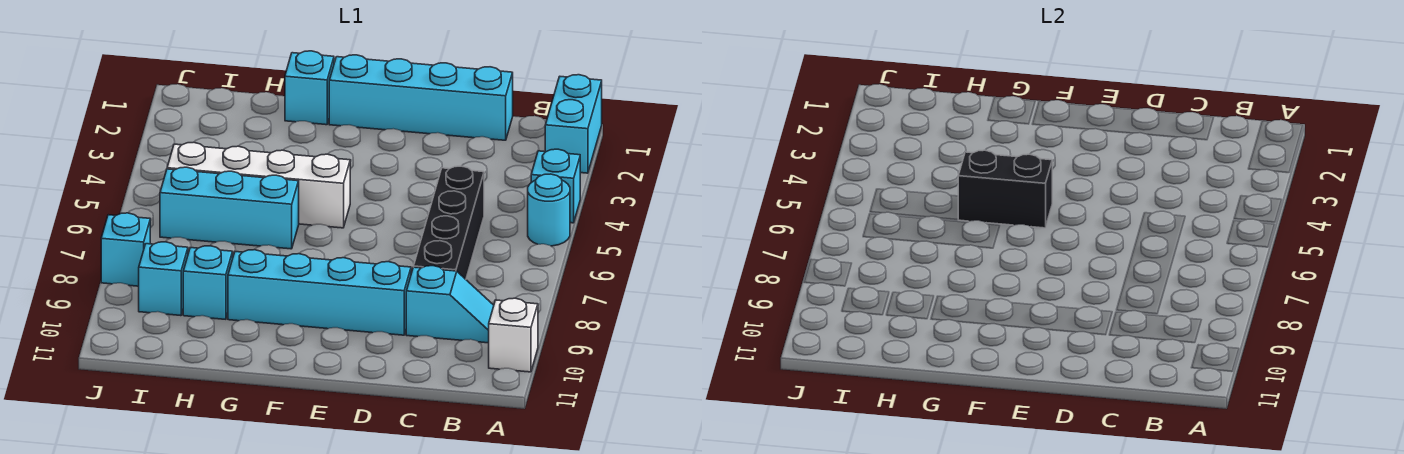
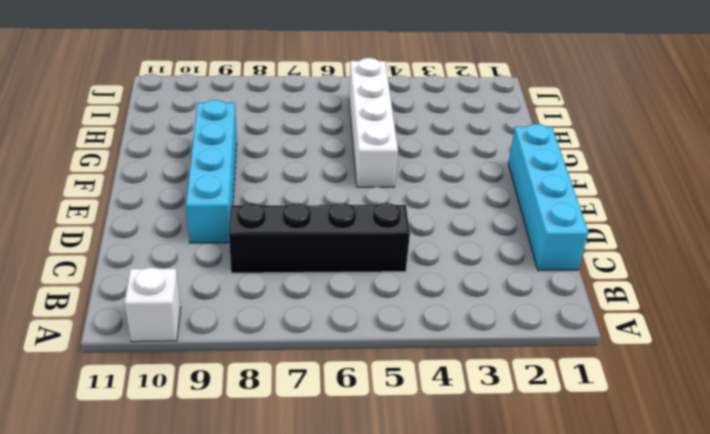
none -> cyan 1x2 brick [545,75,602,173]
none -> cyan 1x1 brick [531,149,580,223]
none -> cyan 1x1 round brick [528,174,570,246]

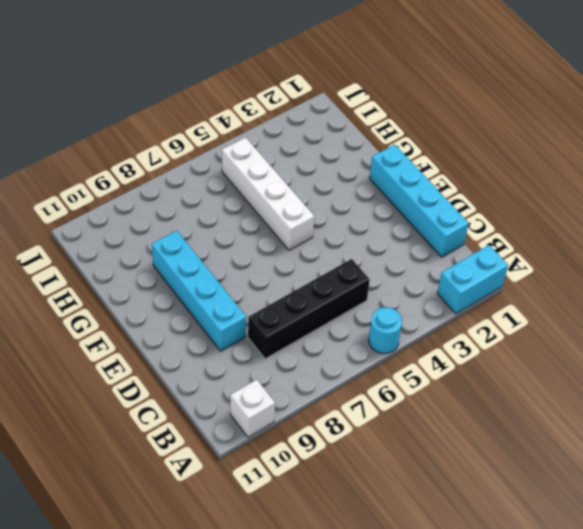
none -> cyan 1x1 brick [531,149,580,223]
none -> cyan 1x2 slope [406,266,494,343]
none -> cyan 1x1 brick [285,51,334,125]

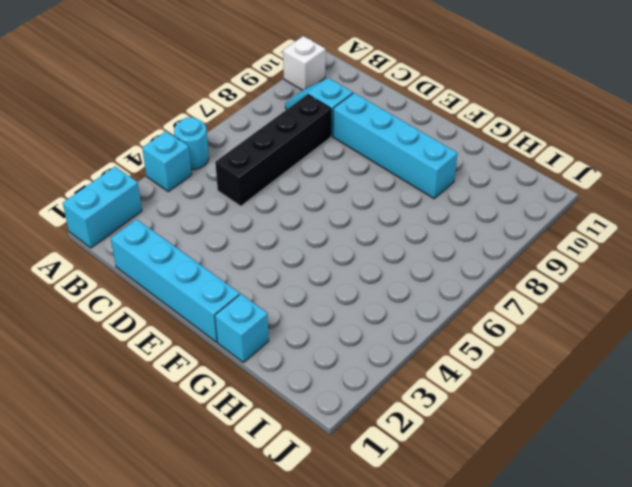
none -> white 1x4 brick [167,142,350,228]
none -> cyan 1x3 brick [160,167,299,249]
none -> cyan 1x1 brick [183,246,233,319]

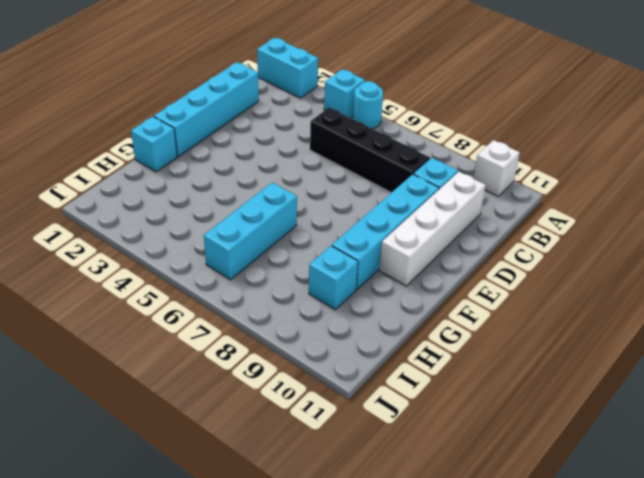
white 1x4 brick [379,172,486,286] -> white 1x4 brick moved to [167,142,350,228]
none -> cyan 1x1 brick [139,242,188,316]
none -> cyan 1x1 brick [101,213,150,286]
none -> black 1x2 brick [958,150,1052,228]

